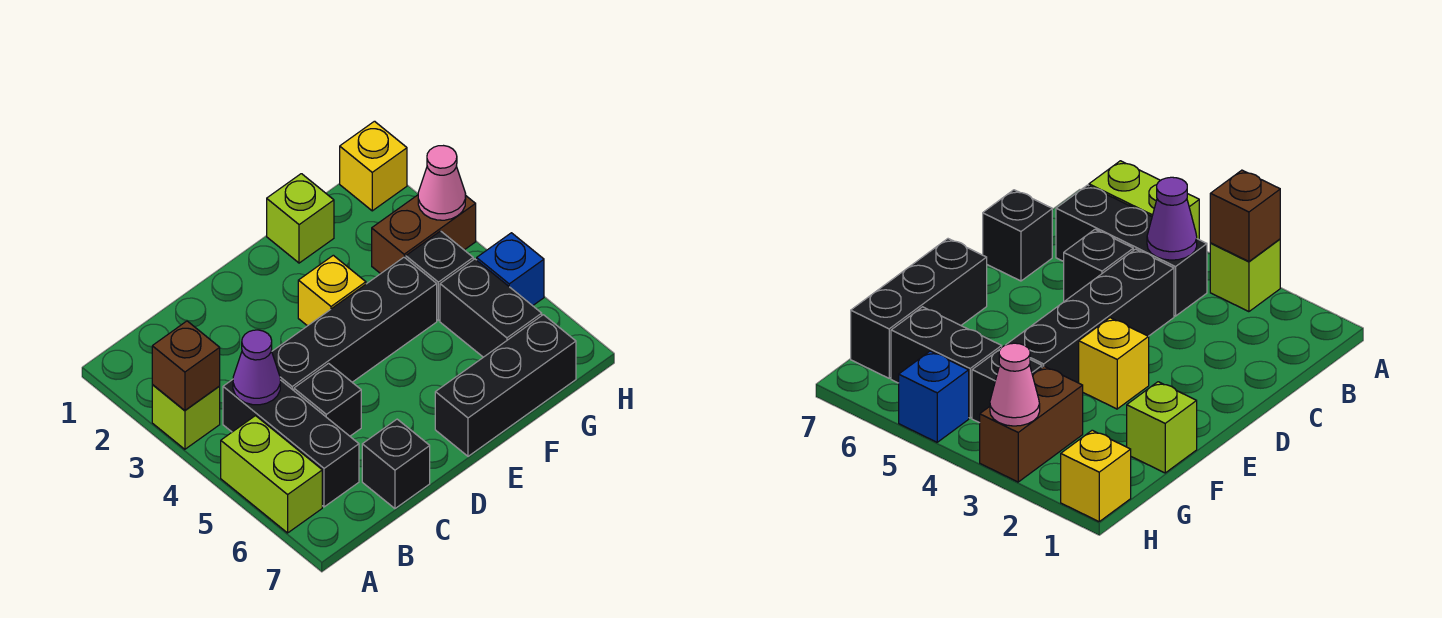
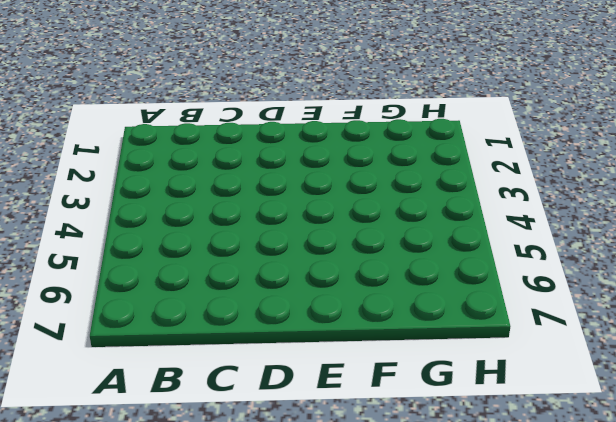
none -> lime 1x1 brick [152,385,220,449]
none -> lime 1x2 brick [221,416,322,533]
none -> black 1x3 brick [223,380,359,507]

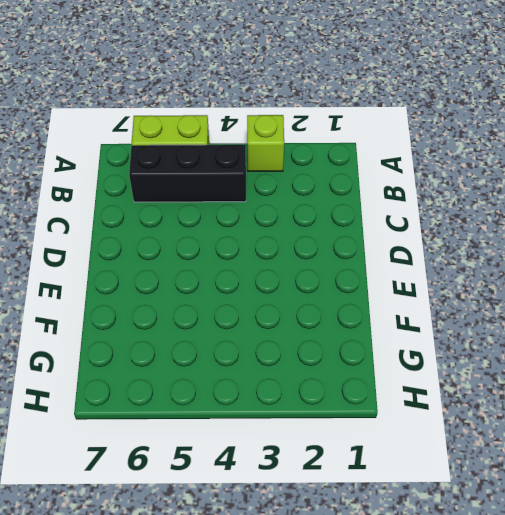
none -> black 1x4 brick [272,257,437,390]
none -> black 1x1 brick [294,363,361,436]
none -> black 1x1 brick [362,419,430,509]

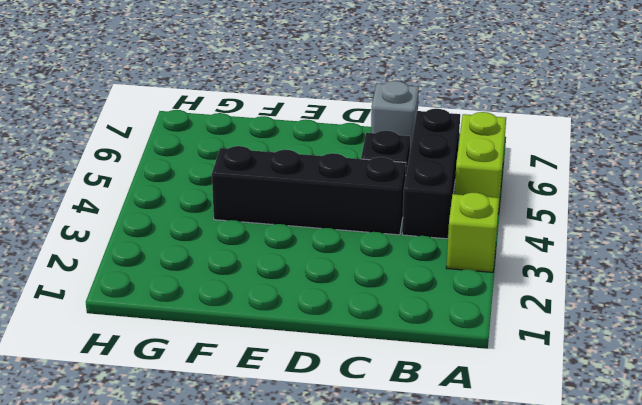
grey 1x1 brick [371,81,419,149] -> black 1x1 brick [362,419,430,509]
none -> yellow 1x1 brick [298,255,366,326]
none -> black 1x3 brick [435,315,576,456]
none -> lime 1x1 brick [267,174,334,263]

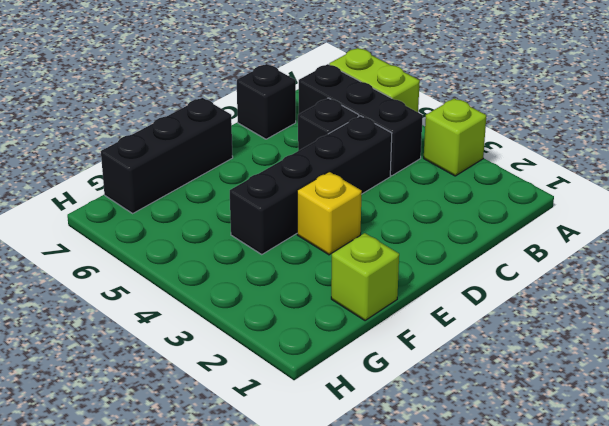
none -> brown 1x2 brick [372,195,476,274]
none -> black 1x1 brick [406,231,473,321]
none -> black 1x2 brick [440,259,542,357]

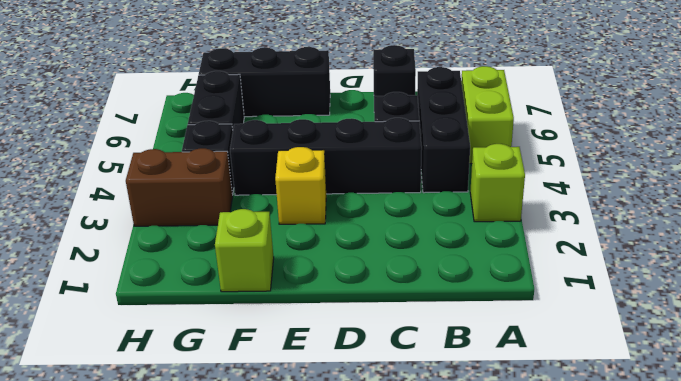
none -> yellow 1x1 brick [340,121,407,211]
none -> blue 1x1 brick [477,233,544,306]
none -> brown 1x1 brick [152,321,220,410]

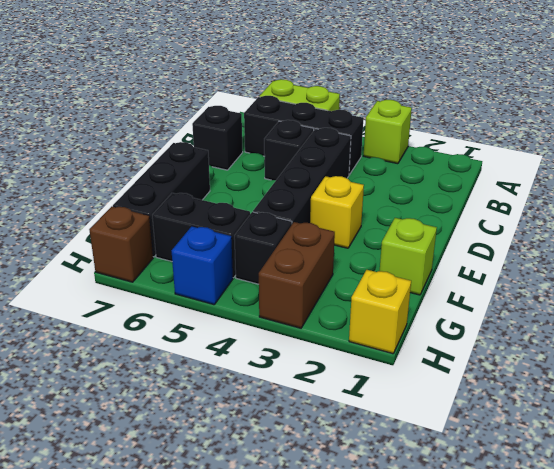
brown 1x1 brick [89,206,153,282] -> brown 1x1 brick moved to [152,321,220,410]
none -> purple 1x1 cone [233,330,280,405]
none -> pink 1x1 cone [418,146,466,220]

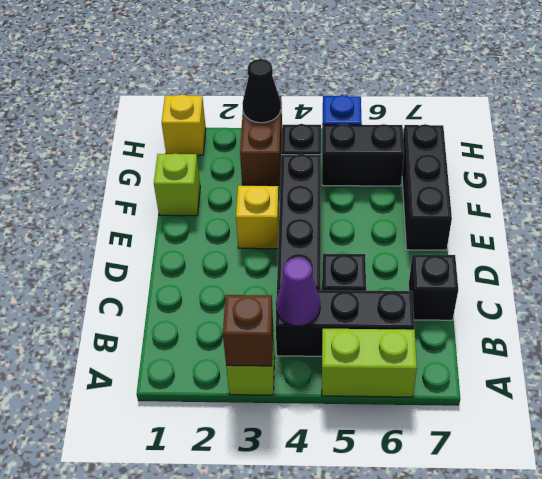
black 1x1 cone [242,59,281,123] -> pink 1x1 cone [418,146,466,220]

